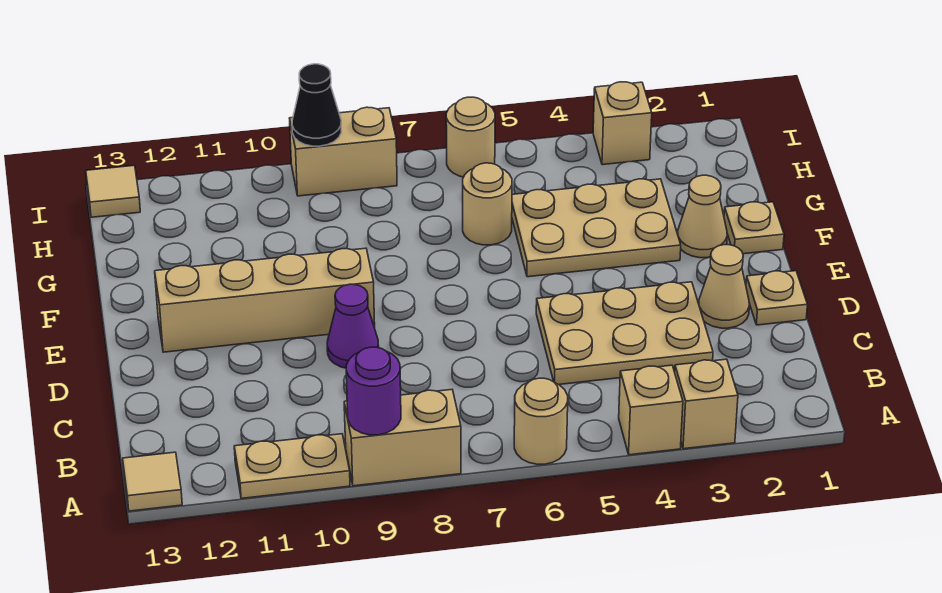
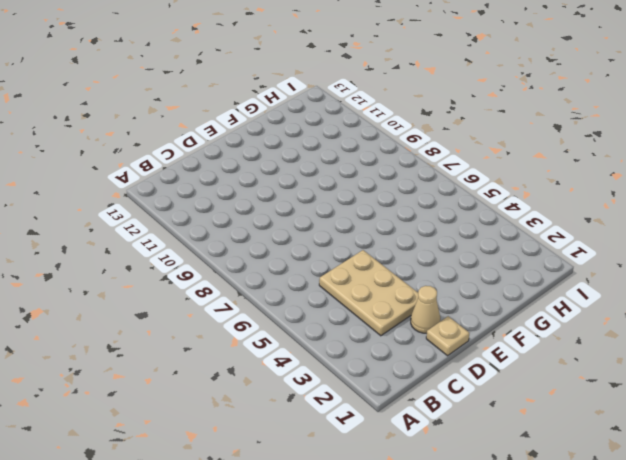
none -> tan 1x1 brick [674,359,738,449]
none -> tan 1x1 brick [619,365,683,455]
none -> tan 1x1 round brick [514,378,568,464]

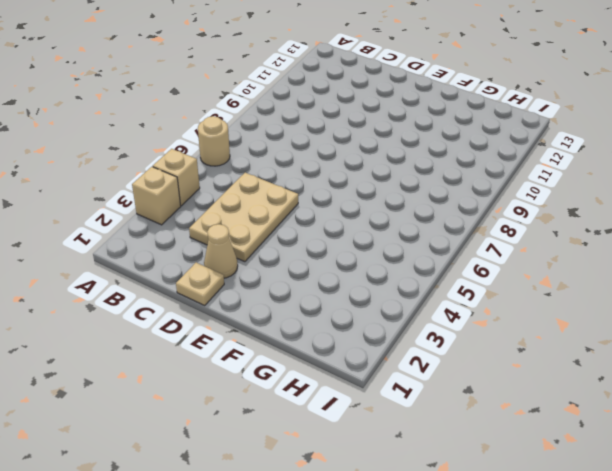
none -> tan 1x2 brick [344,390,461,486]
none -> tan 1x2 plate [234,434,350,498]
none -> tan 1x1 tile [123,452,182,511]

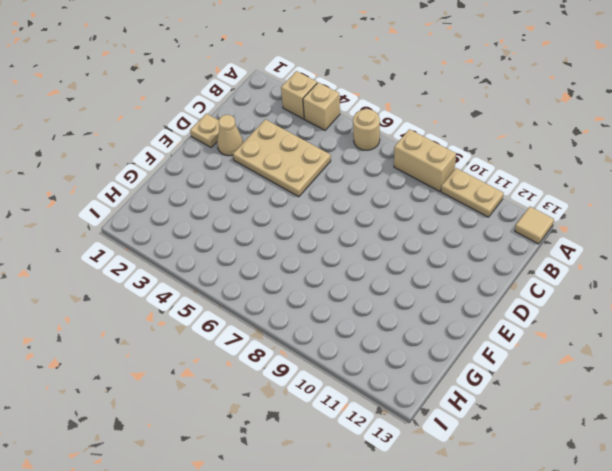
none -> purple 1x1 cone [327,284,379,368]
none -> tan 1x4 brick [155,248,375,352]
none -> tan 1x1 plate [724,202,784,254]

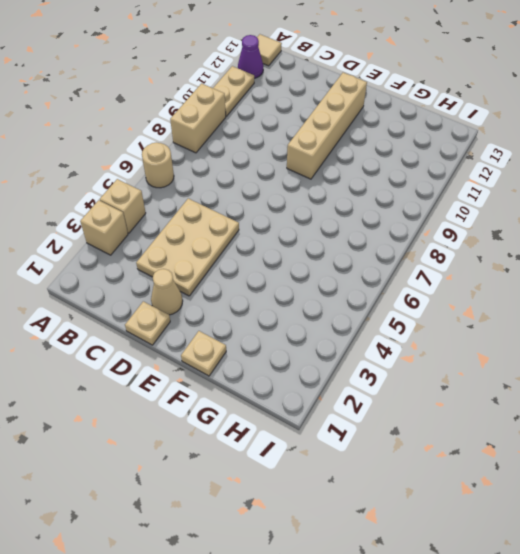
purple 1x1 cone [238,35,263,78] -> purple 1x1 cone moved to [327,284,379,368]
none -> tan 1x1 cone [678,175,727,258]
none -> tan 2x3 plate [512,179,681,277]
none -> tan 1x1 round brick [463,163,512,245]

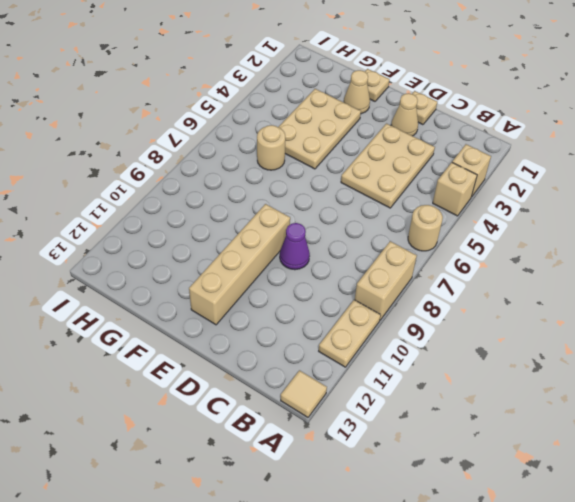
none -> tan 1x1 brick [593,82,652,165]
none -> tan 1x1 round brick [446,97,495,177]
none -> tan 1x2 brick [290,107,397,196]

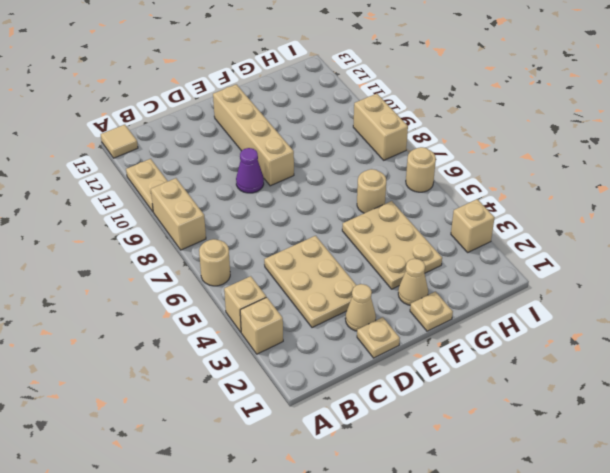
none -> tan 1x1 tile [86,166,140,217]
none -> purple 1x1 round brick [346,347,401,435]
none -> black 1x1 cone [292,64,341,146]

